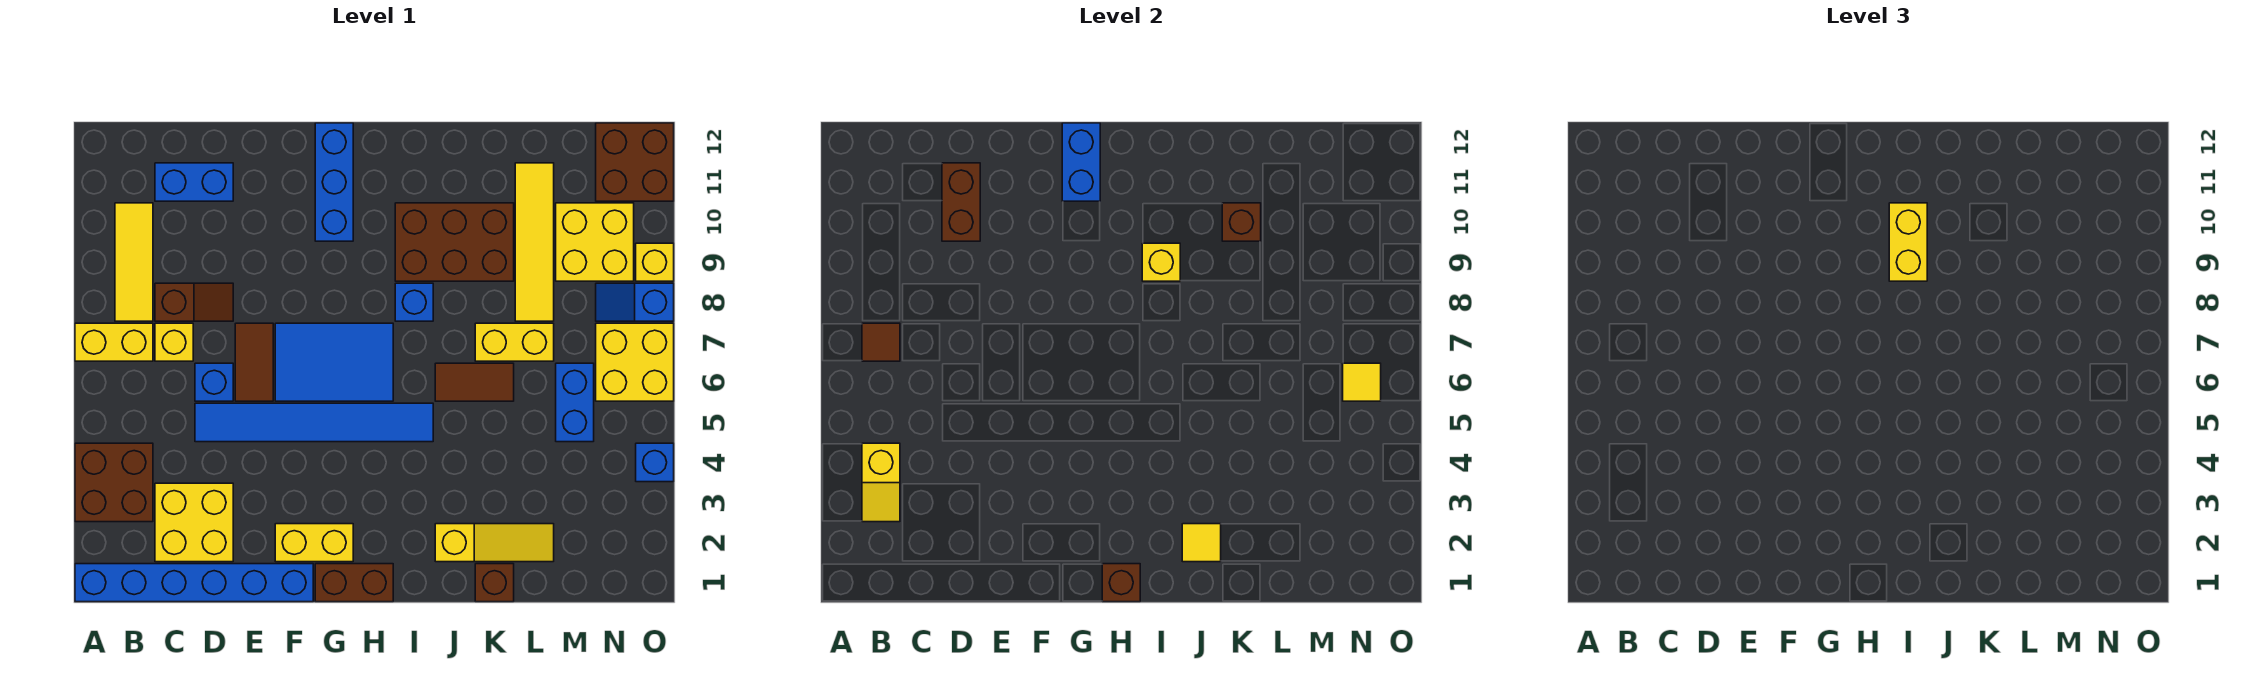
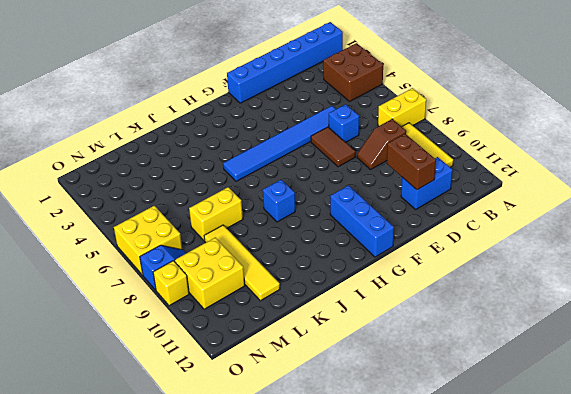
none -> yellow 2x2 brick [155,483,233,562]
none -> yellow 1x1 brick [155,323,193,361]
none -> yellow 1x2 brick [275,524,353,562]
none -> blue 2x3 tile [275,323,393,401]

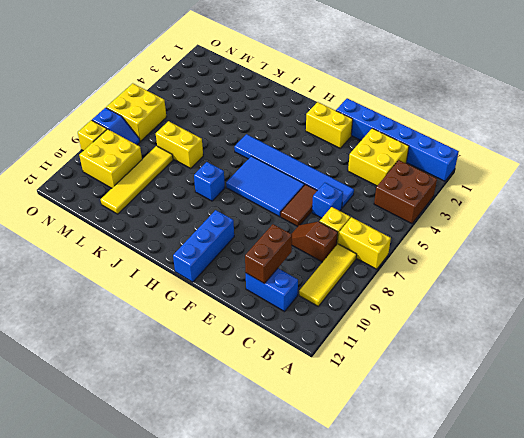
none -> brown 1x2 brick [315,564,393,602]
none -> brown 2x3 brick [395,203,514,281]
none -> yellow 1x3 slope [435,524,554,562]
none -> brown 1x2 tile [435,363,514,401]

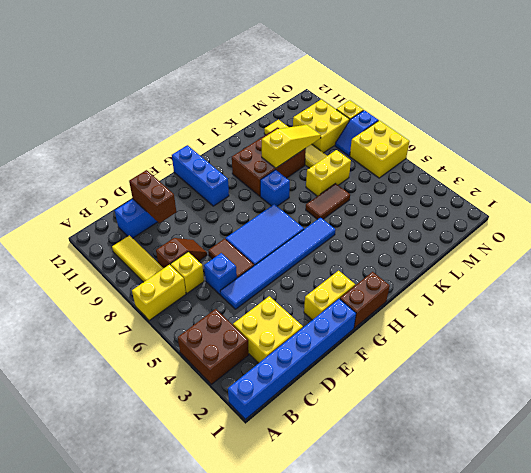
yellow 1x3 slope [262,125,321,168] -> yellow 1x3 slope moved to [435,524,554,562]
none -> brown 1x1 brick [475,564,514,602]
none -> blue 1x2 brick [556,363,594,442]
none -> brown 2x2 brick [596,123,674,201]
none -> blue 1x1 brick [636,443,674,482]

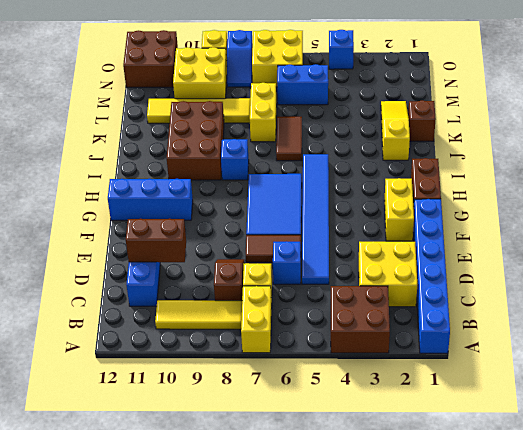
none -> yellow 1x2 slope [862,443,900,522]
none -> brown 1x1 tile [862,323,900,361]
none -> blue 1x2 brick [1062,123,1100,201]
none -> brown 1x1 brick [1102,564,1140,602]

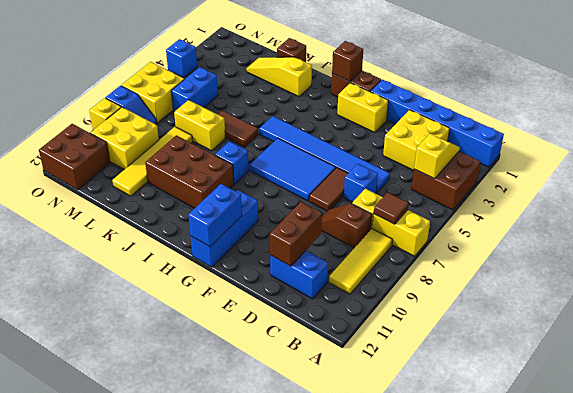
none -> yellow 1x1 brick [1142,243,1180,281]
none -> yellow 1x1 tile [1182,524,1221,562]
none -> brown 1x1 brick [1222,203,1261,241]
none -> yellow 1x1 tile [1343,363,1381,401]

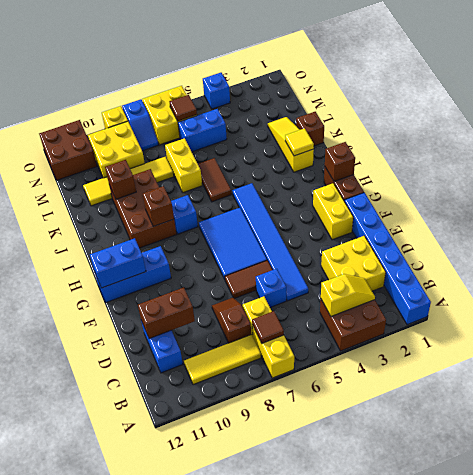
brown 1x1 brick [143,186,174,226] -> yellow 1x1 brick [1142,243,1180,281]
brown 1x1 tile [169,95,197,121] -> yellow 1x1 tile [1343,363,1381,401]
none -> yellow 1x2 brick [1889,203,1927,281]

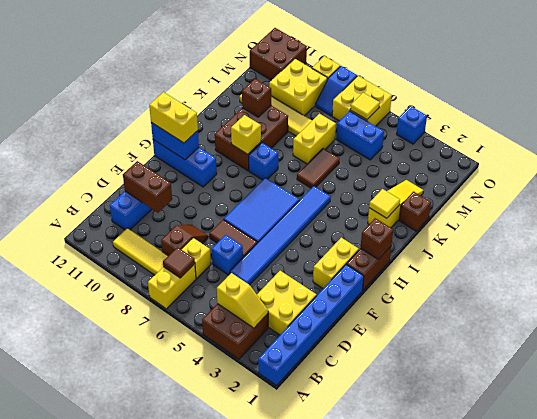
yellow 1x2 brick [149,92,198,143] -> yellow 1x2 brick moved to [1889,203,1927,281]

